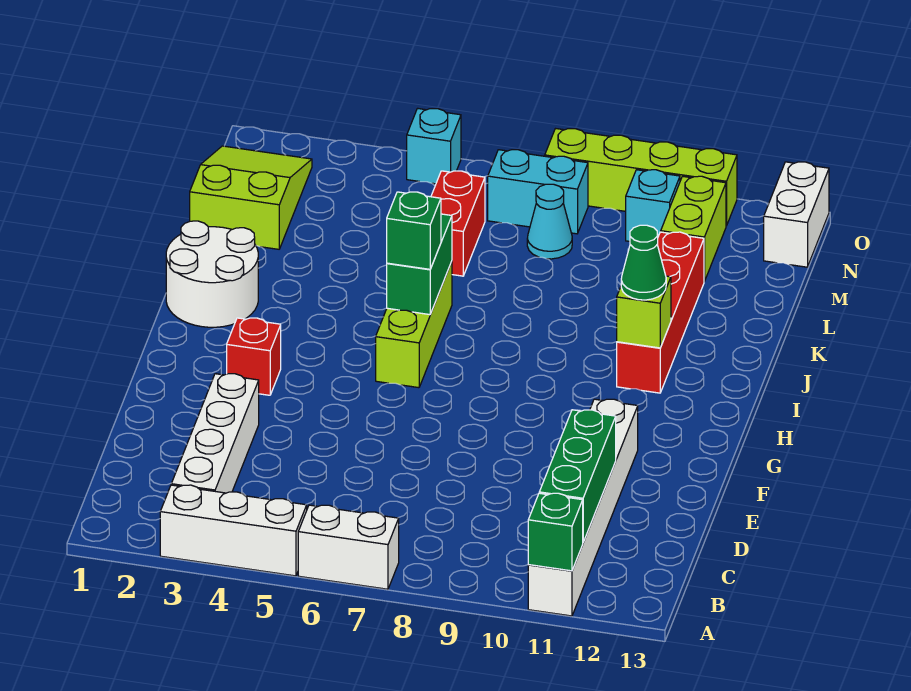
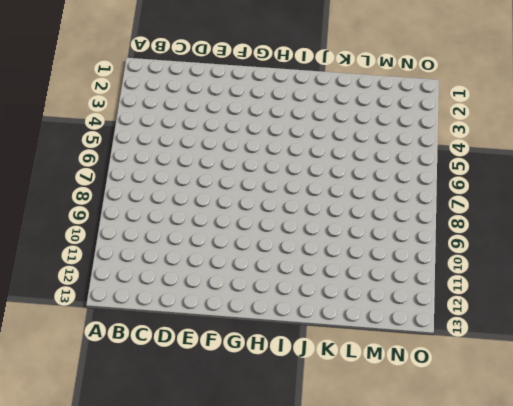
none -> white 1x3 brick [160,485,307,576]
none -> white 1x2 brick [298,505,399,589]
none -> white 1x6 brick [528,399,638,616]

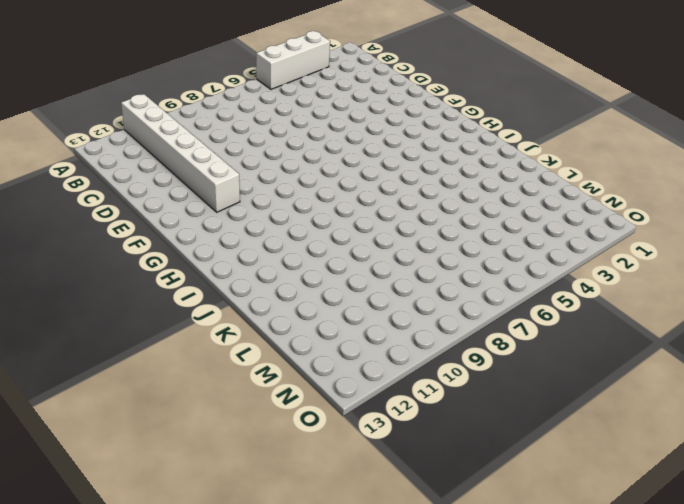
none -> white 1x2 brick [298,505,399,589]
none -> white 1x4 brick [171,374,259,493]
none -> red 1x1 brick [227,318,281,395]

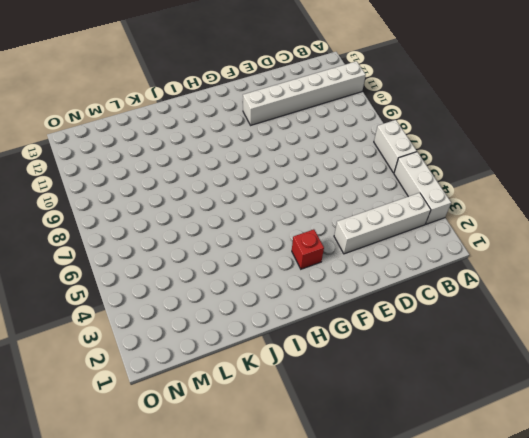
none -> lime 1x3 brick [376,261,452,388]
none -> white 2x2 round brick [166,221,258,327]
none -> red 1x4 brick [617,232,704,393]

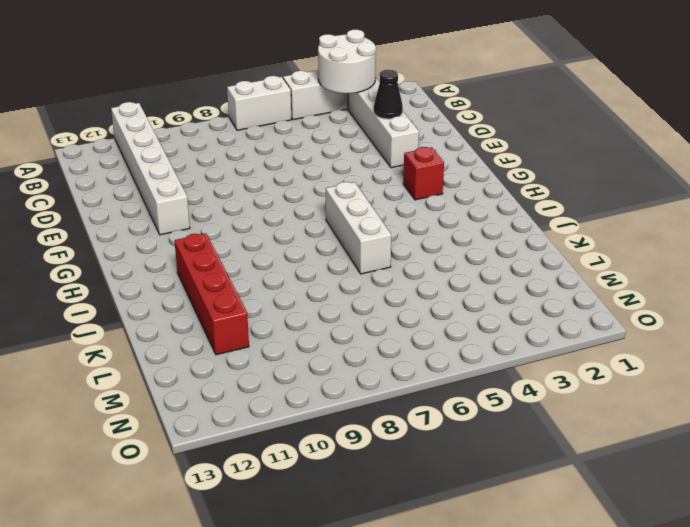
white 2x2 round brick [318,30,376,93] -> white 2x2 round brick moved to [166,221,258,327]
black 1x1 cone [374,70,403,119] -> none
white 1x3 brick [326,182,391,274] -> lime 1x3 brick [376,261,452,388]
none -> lime 2x3 slope [190,146,312,249]
none -> red 1x2 brick [431,171,485,276]
none -> cyan 1x1 cone [527,184,572,259]

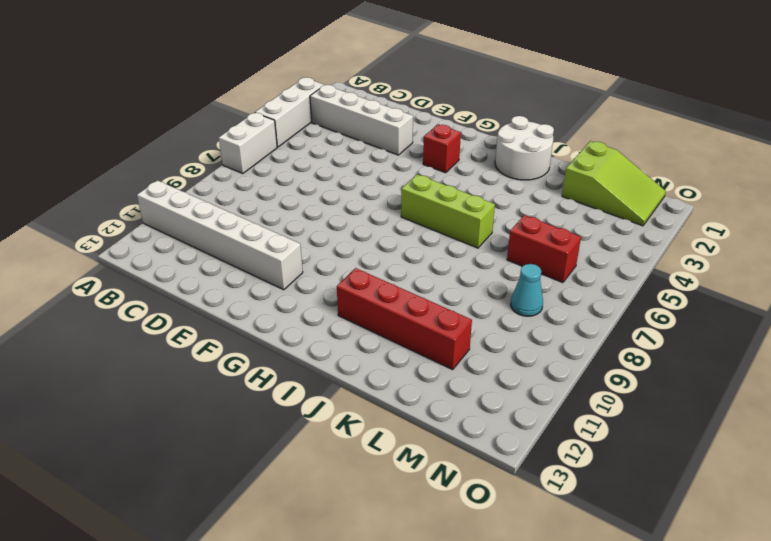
none -> lime 1x2 brick [661,176,726,281]
none -> cyan 1x2 brick [488,150,588,234]
none -> cyan 1x1 brick [626,170,680,241]

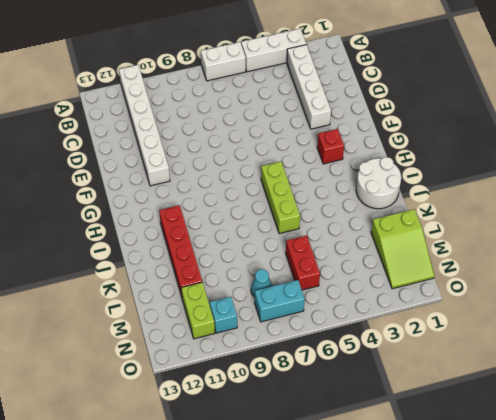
none -> white 1x2 brick [764,162,829,267]
none -> cyan 1x1 brick [407,108,461,184]
none -> lime 1x4 brick [545,129,737,226]

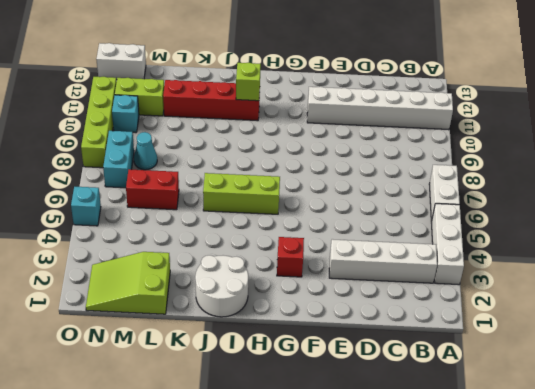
none -> green 1x1 brick [528,493,583,571]
none -> green 1x3 brick [539,410,616,542]
none -> green 1x2 brick [387,214,452,315]

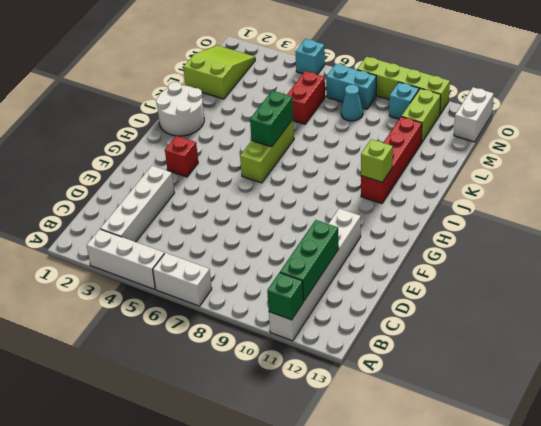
none -> green 1x1 brick [387,192,441,269]
none -> green 1x1 cone [621,225,666,300]

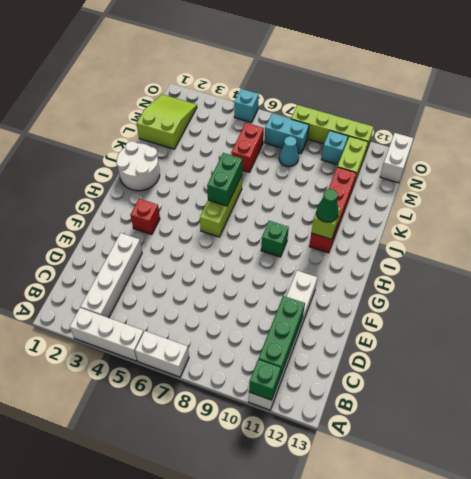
green 1x1 brick [261,221,289,257] -> green 1x1 brick moved to [387,192,441,269]

